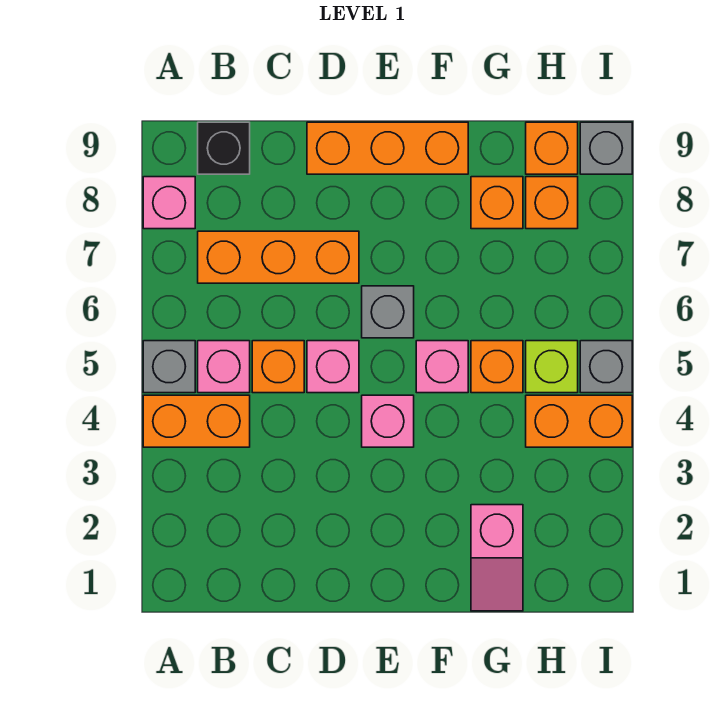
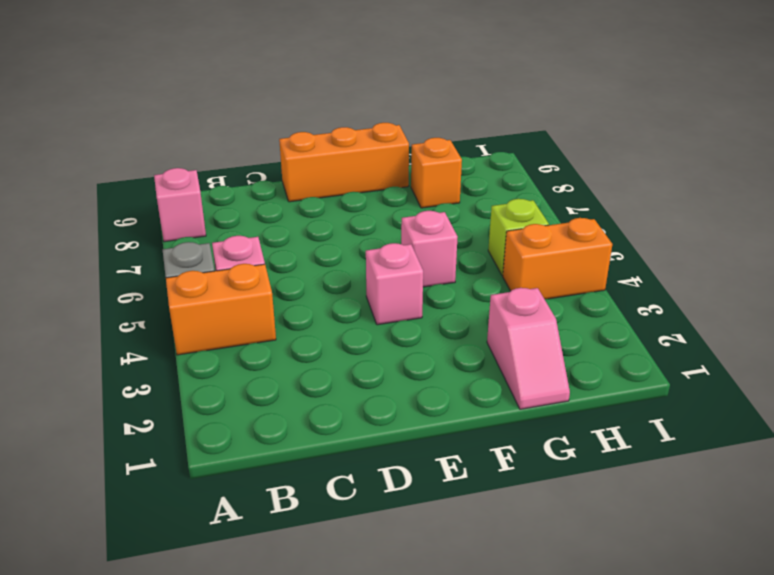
none -> orange 1x3 brick [198,231,359,283]
none -> black 1x1 brick [198,122,250,174]
none -> orange 1x1 brick [252,341,304,393]

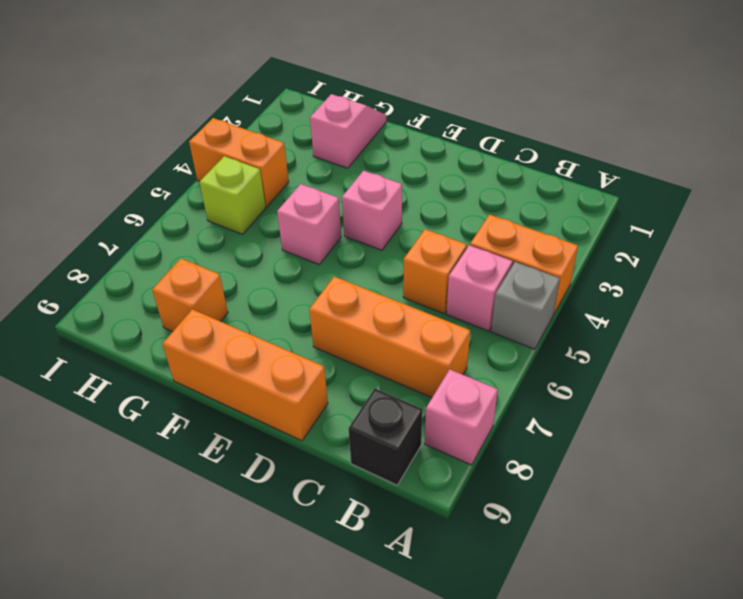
none -> pink 1x1 brick [307,341,359,393]
none -> grey 1x1 brick [362,286,414,338]
none -> orange 1x1 brick [471,341,523,393]

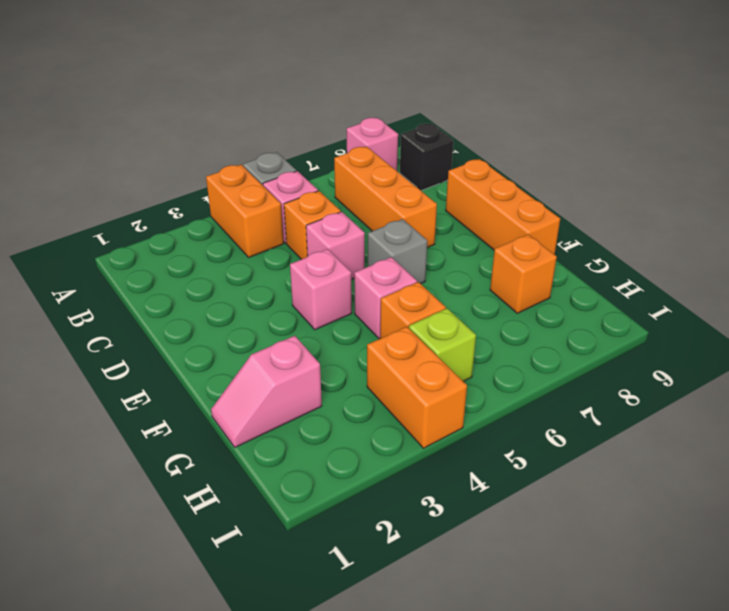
none -> orange 1x1 brick [526,177,578,229]
none -> orange 1x1 brick [526,122,578,174]
none -> grey 1x1 brick [580,341,632,393]

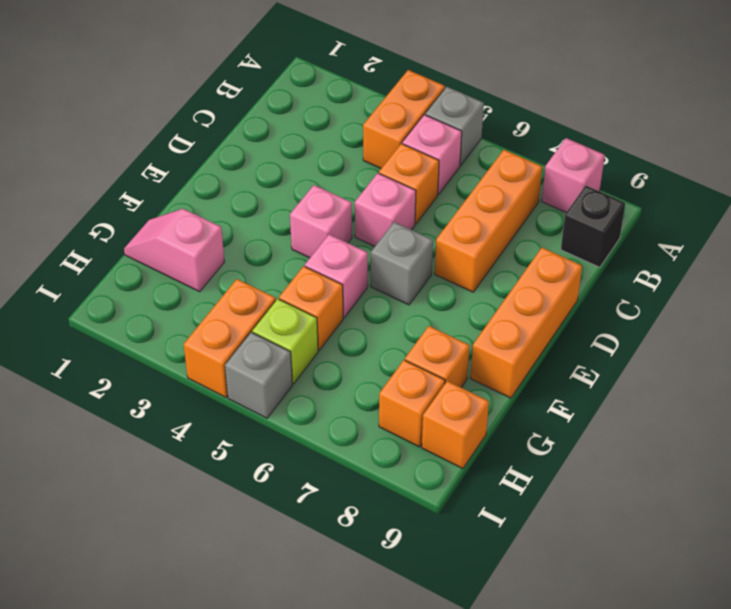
none -> grey 1x1 brick [580,122,632,174]

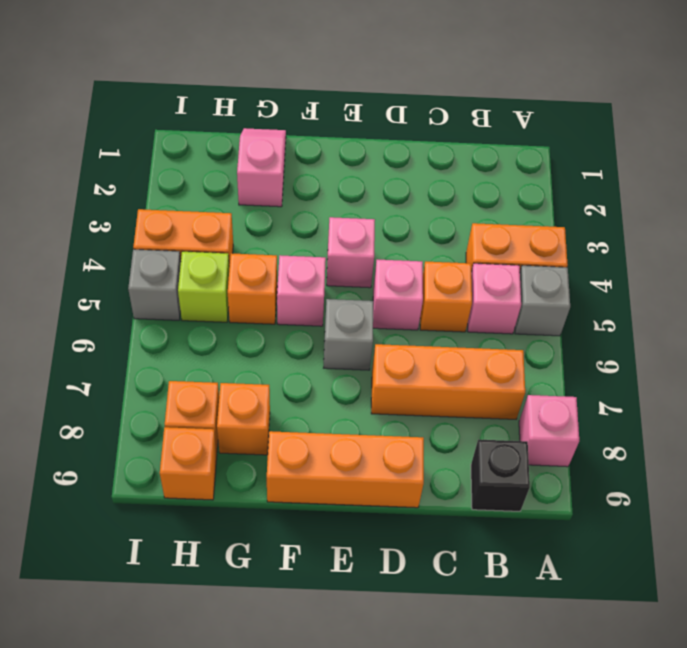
none -> grey 1x1 brick [580,122,632,174]

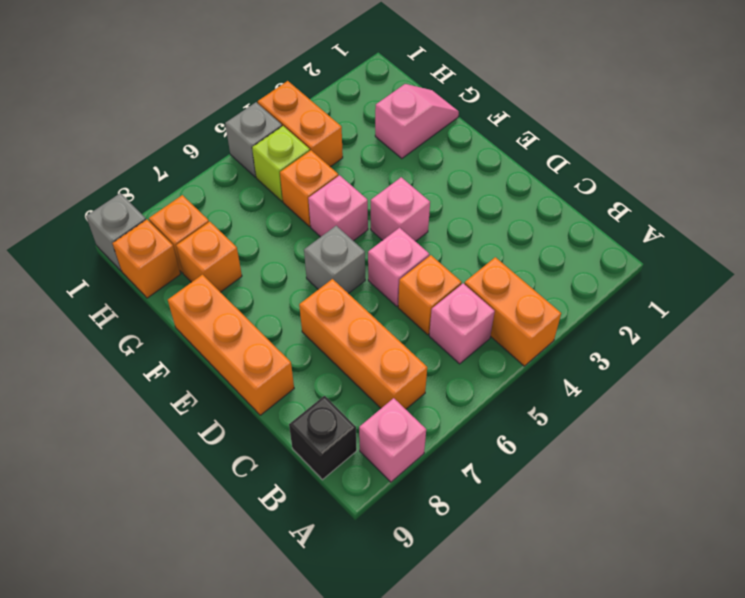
none -> grey 1x1 brick [143,341,195,393]

